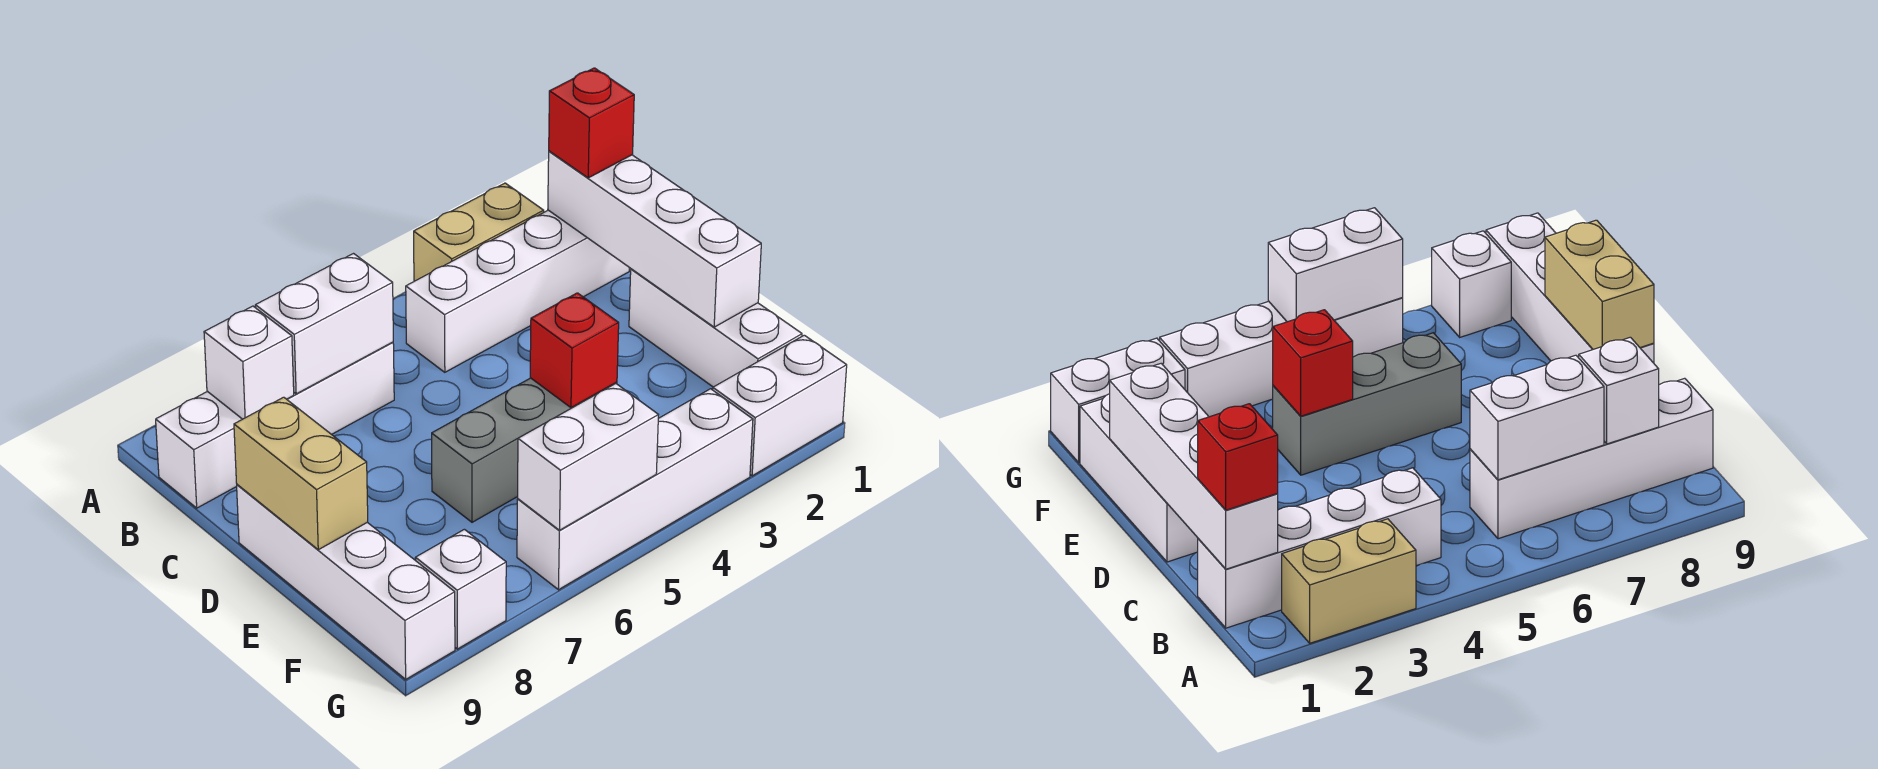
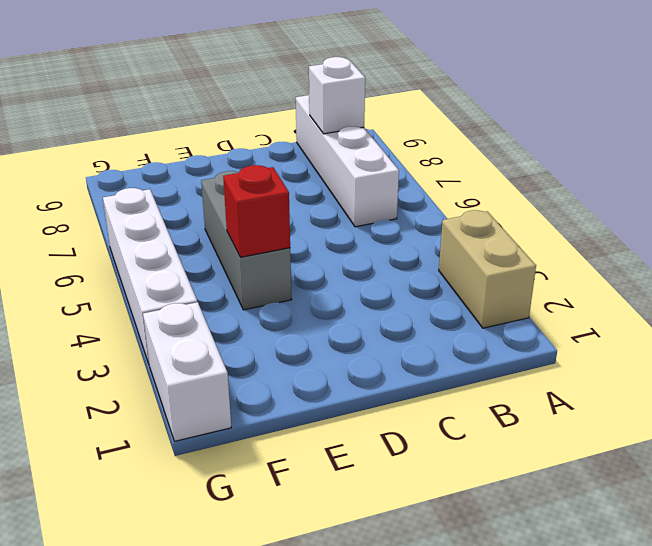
none -> white 1x4 brick [406,210,629,372]
none -> white 1x3 brick [629,269,802,387]
none -> white 1x4 brick [237,485,455,679]

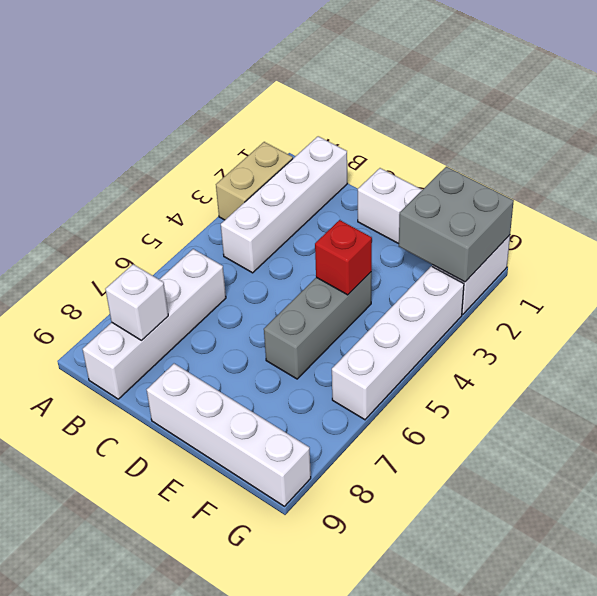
grey 2x2 brick [399,167,514,282] -> none
none -> white 1x1 brick [415,529,506,649]
none -> white 1x4 brick [548,151,761,327]
none -> white 1x2 brick [255,254,393,394]

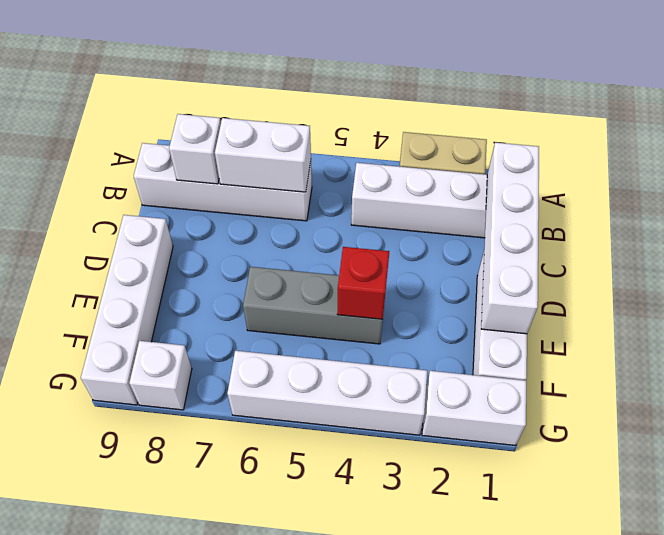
none -> tan 1x2 brick [234,397,368,550]
none -> white 1x2 brick [518,383,658,530]
none -> red 1x1 brick [549,68,634,178]

